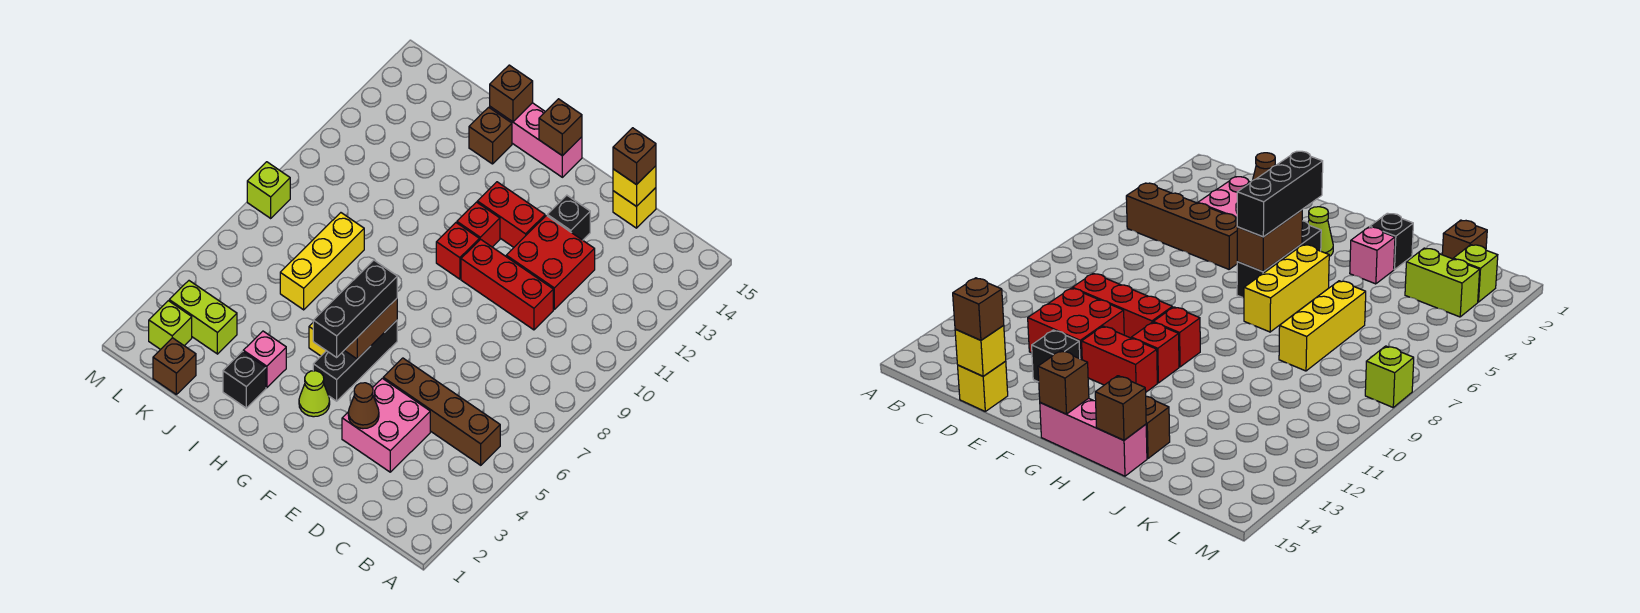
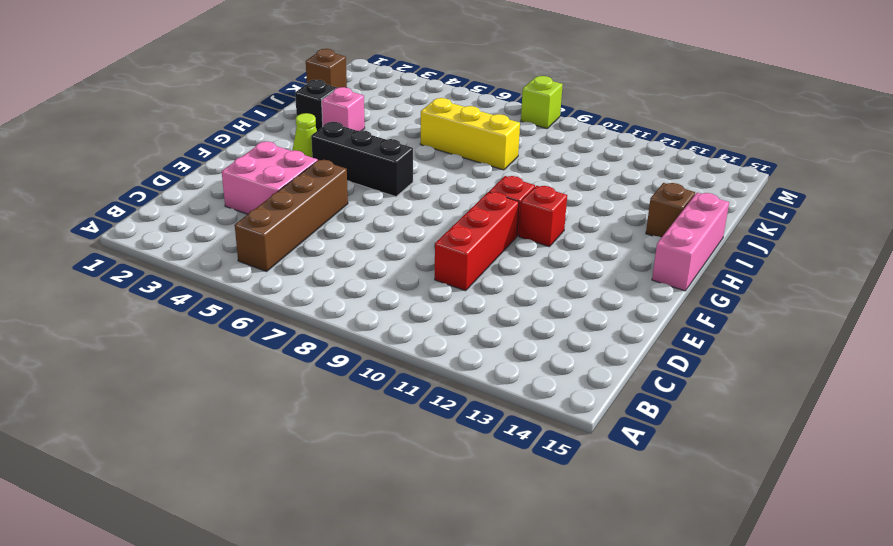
none -> red 2x2 brick [506,216,595,309]
none -> yellow 1x1 brick [613,188,656,228]
none -> black 1x1 brick [547,195,590,240]

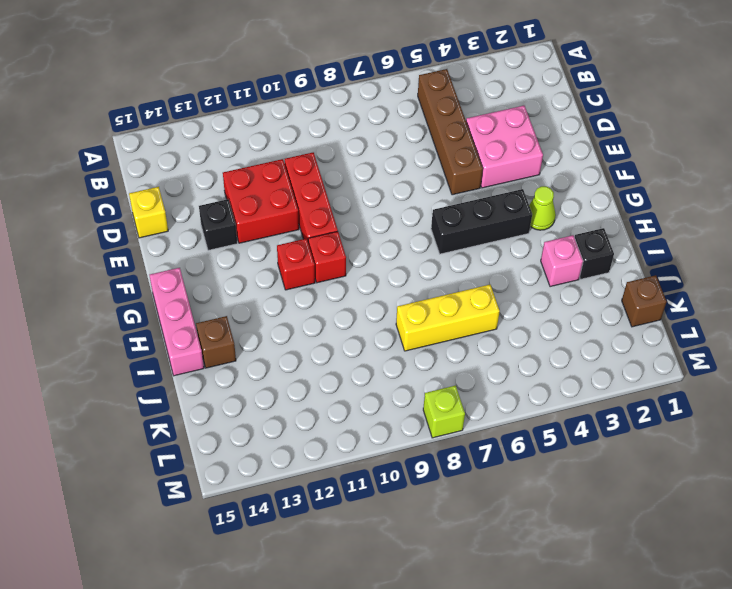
none -> red 1x2 brick [477,182,545,247]
none -> yellow 1x3 brick [1244,245,1329,332]
none -> lime 1x2 brick [169,281,237,354]

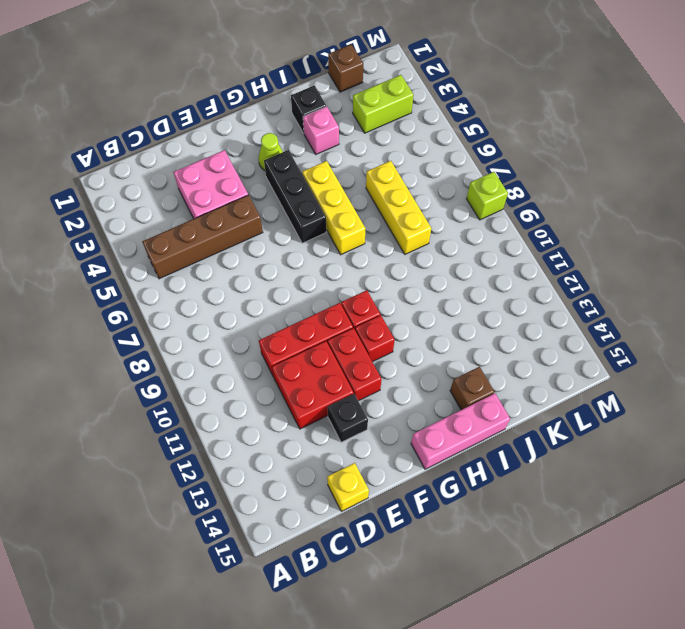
red 1x2 brick [328,328,381,401] -> red 1x2 brick turned to [477,182,545,247]
none -> lime 1x1 brick [149,301,192,350]
none -> yellow 1x1 brick [613,166,656,207]
none -> brown 1x1 cone [348,383,379,429]

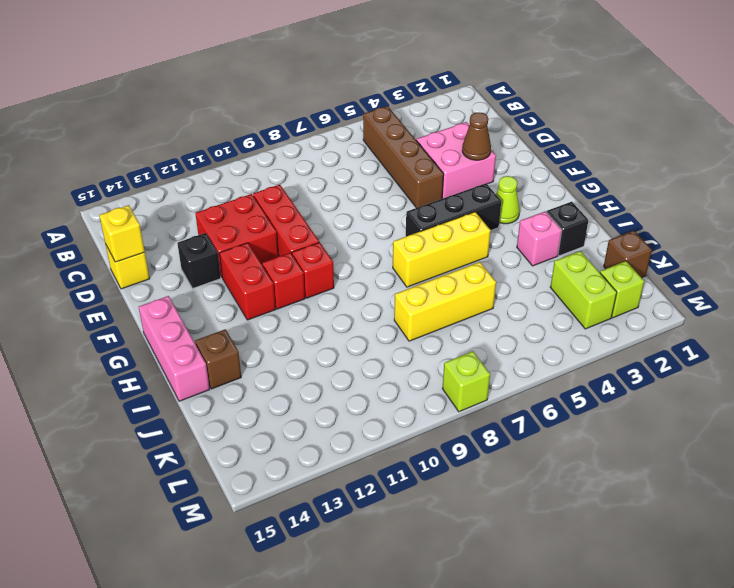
none -> brown 1x2 brick [345,299,397,359]
none -> brown 1x1 brick [539,99,582,156]
none -> brown 1x1 brick [490,65,533,122]

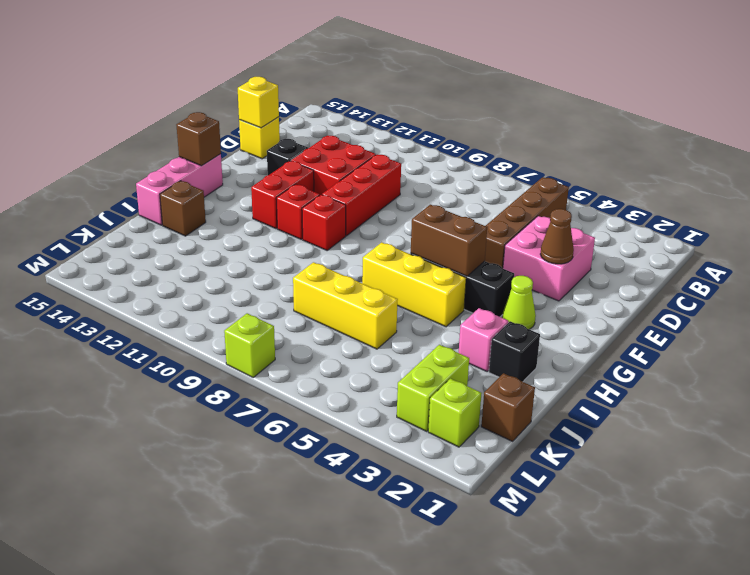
none -> brown 1x1 brick [490,65,533,122]
none -> brown 1x1 brick [613,128,656,185]
none -> black 1x3 brick [313,260,397,357]

